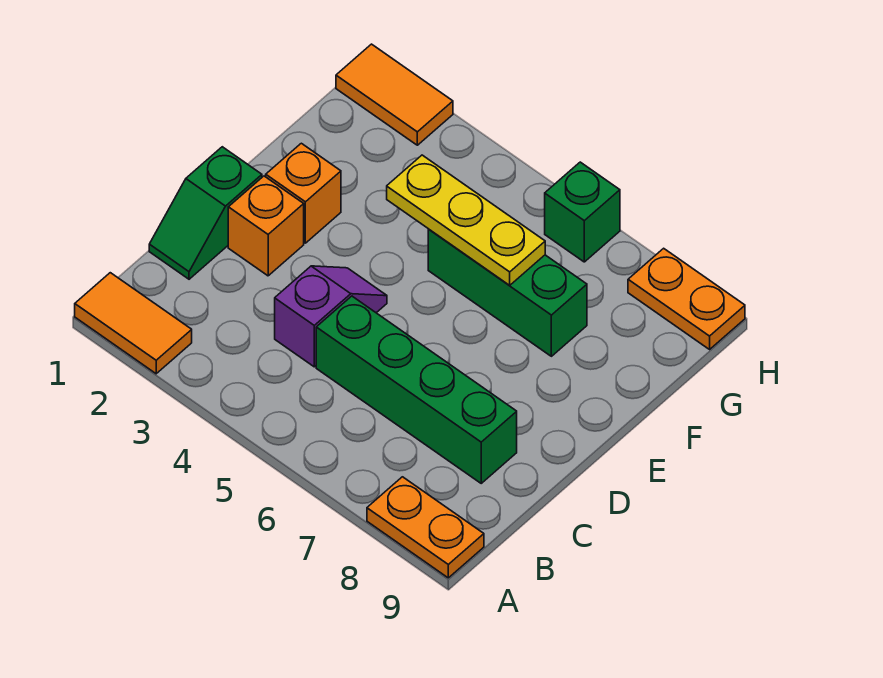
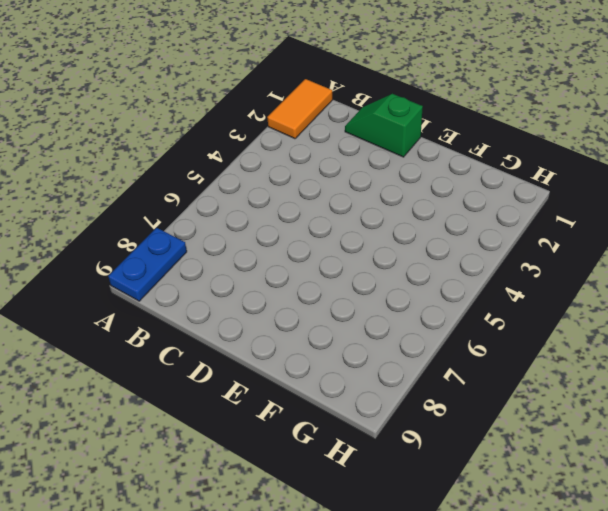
blue 1x2 plate [108,228,187,301] -> orange 1x2 plate [367,477,484,578]
none -> purple 1x2 slope [275,266,387,367]
none -> green 1x4 brick [316,296,517,483]
none -> orange 1x1 brick [228,176,304,276]

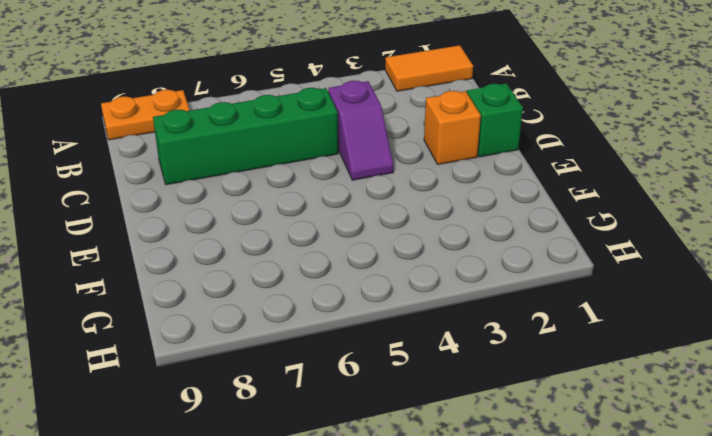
none -> orange 1x1 brick [266,143,341,243]
none -> green 1x3 brick [428,229,587,356]
none -> orange 1x2 tile [336,44,453,145]

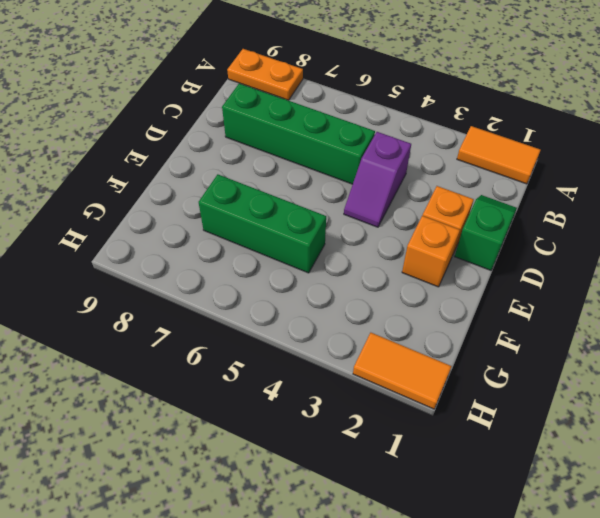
none -> green 1x1 brick [545,162,620,262]
none -> orange 1x2 plate [628,248,745,349]
none -> yellow 1x3 plate [387,155,545,285]

